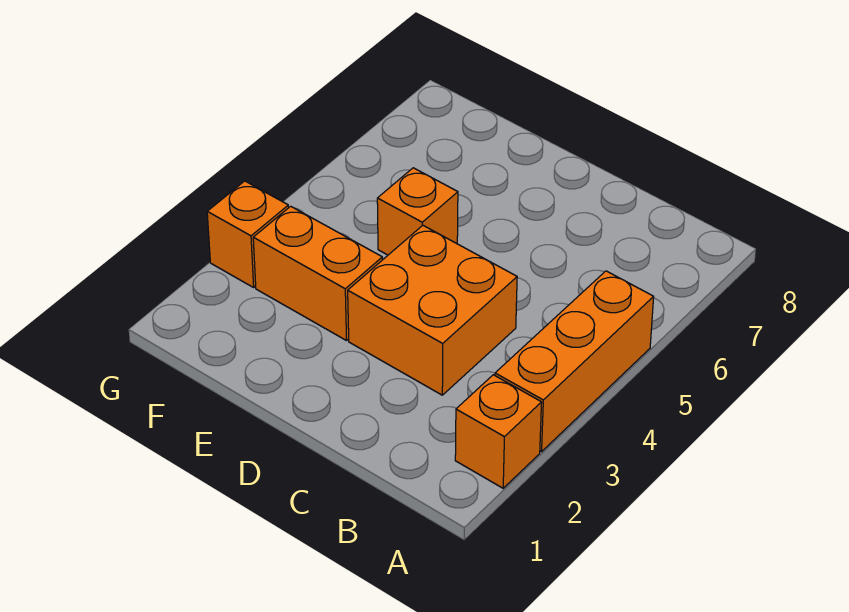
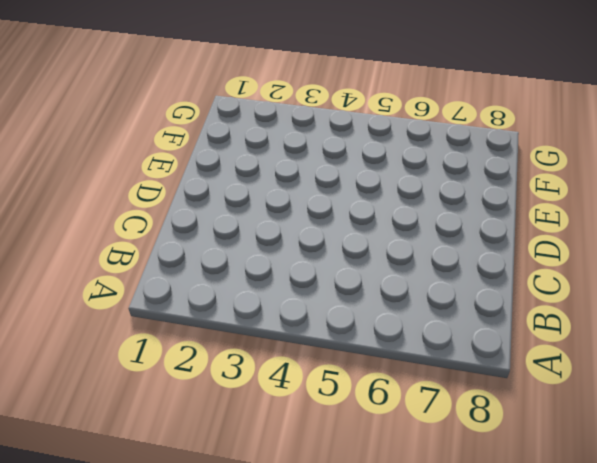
none -> orange 1x1 brick [455,375,542,488]
none -> orange 1x3 brick [495,271,654,452]

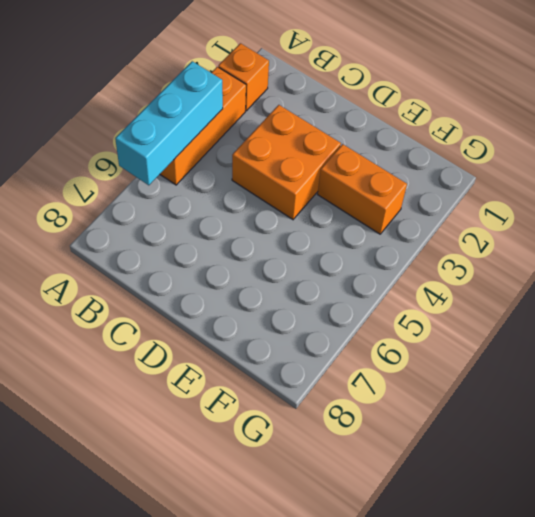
cyan 1x3 brick [115,61,223,185] -> none
none -> orange 1x1 brick [377,168,458,255]
none -> orange 1x1 brick [207,181,289,287]

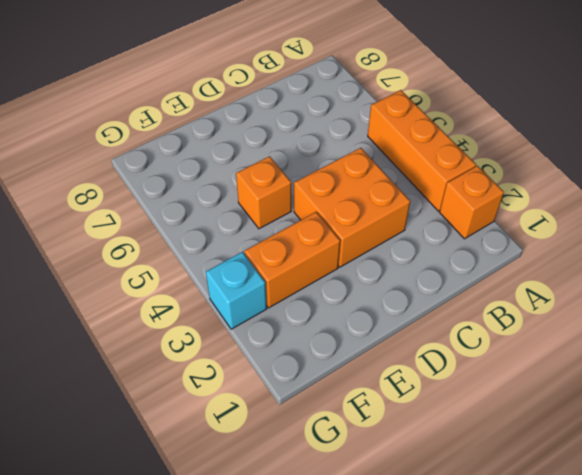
cyan 1x1 brick [206,252,267,329] -> orange 1x1 brick [207,181,289,287]

